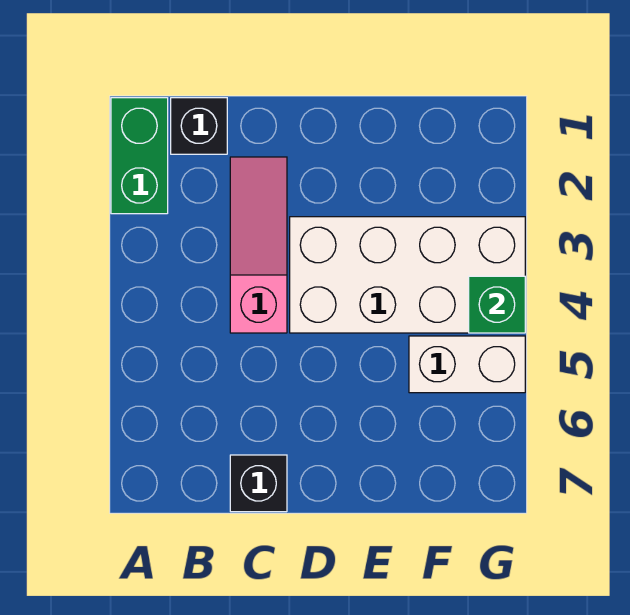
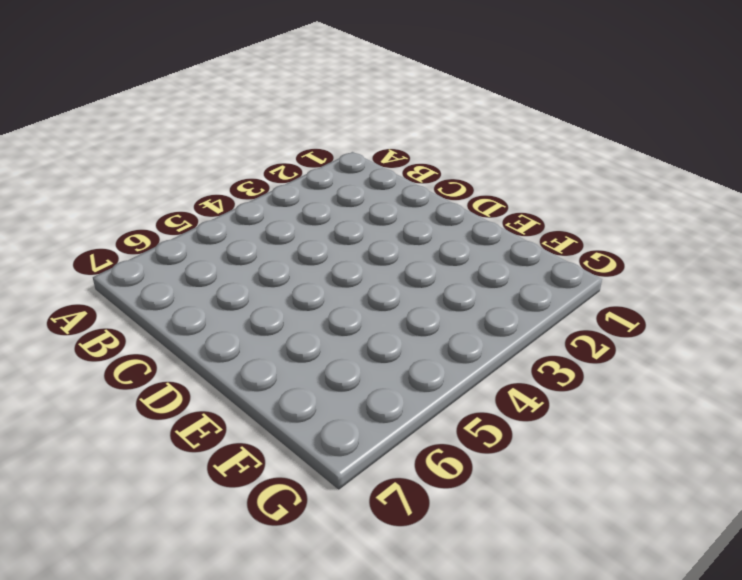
none -> green 1x2 brick [111,98,168,214]
none -> black 1x1 brick [171,98,227,154]

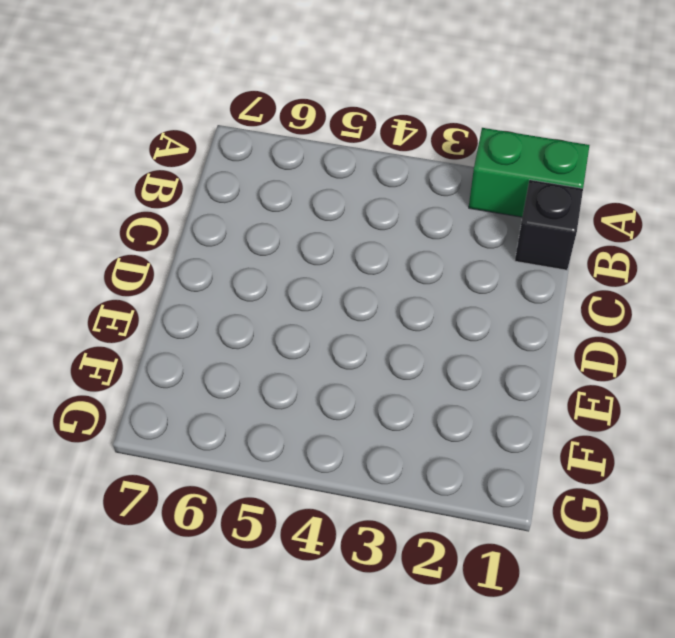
none -> pink 1x3 slope [230,157,287,333]
none -> black 1x1 brick [230,455,287,512]

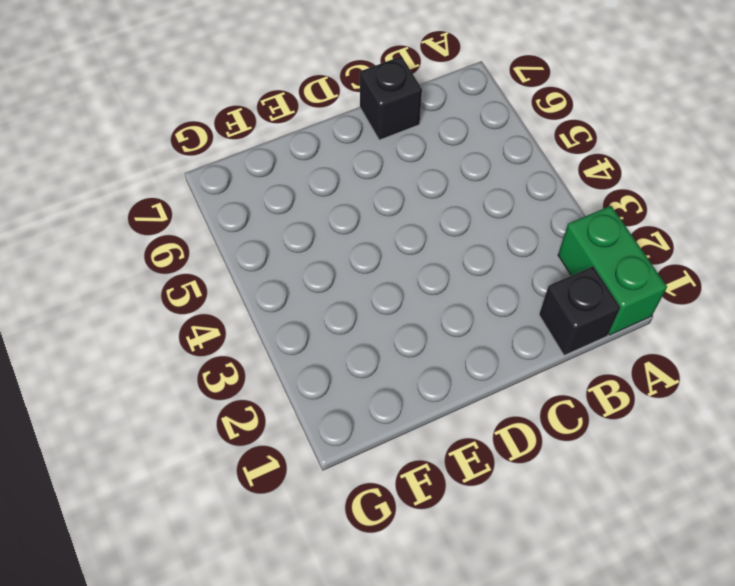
none -> pink 1x3 slope [230,157,287,333]
none -> white 2x4 brick [290,217,525,333]

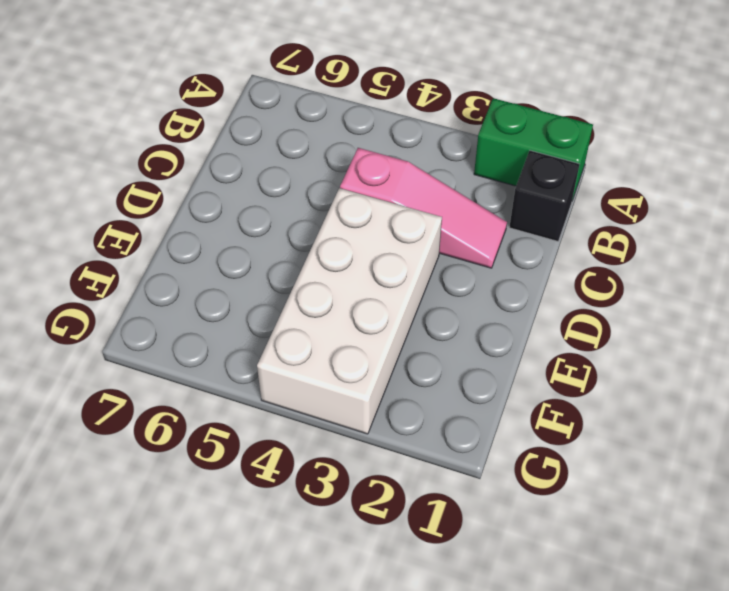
none -> black 1x1 brick [230,455,287,512]
none -> white 1x2 brick [409,336,525,393]

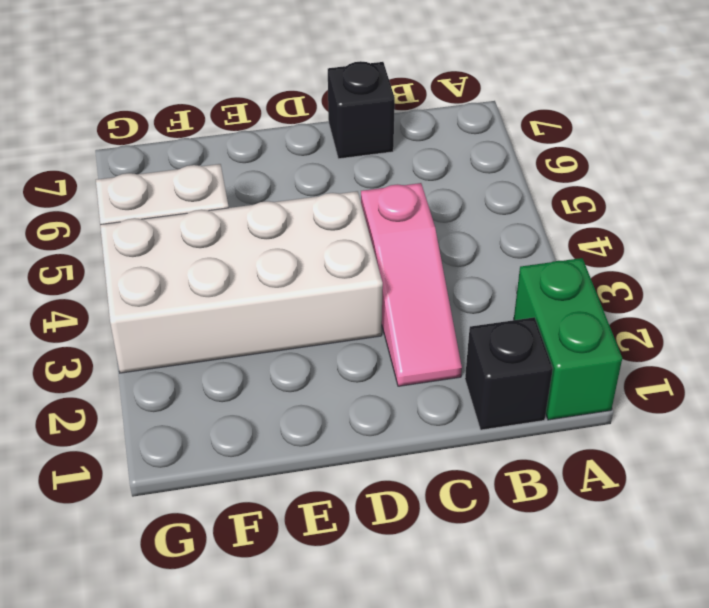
none -> green 1x1 brick [469,276,525,333]

